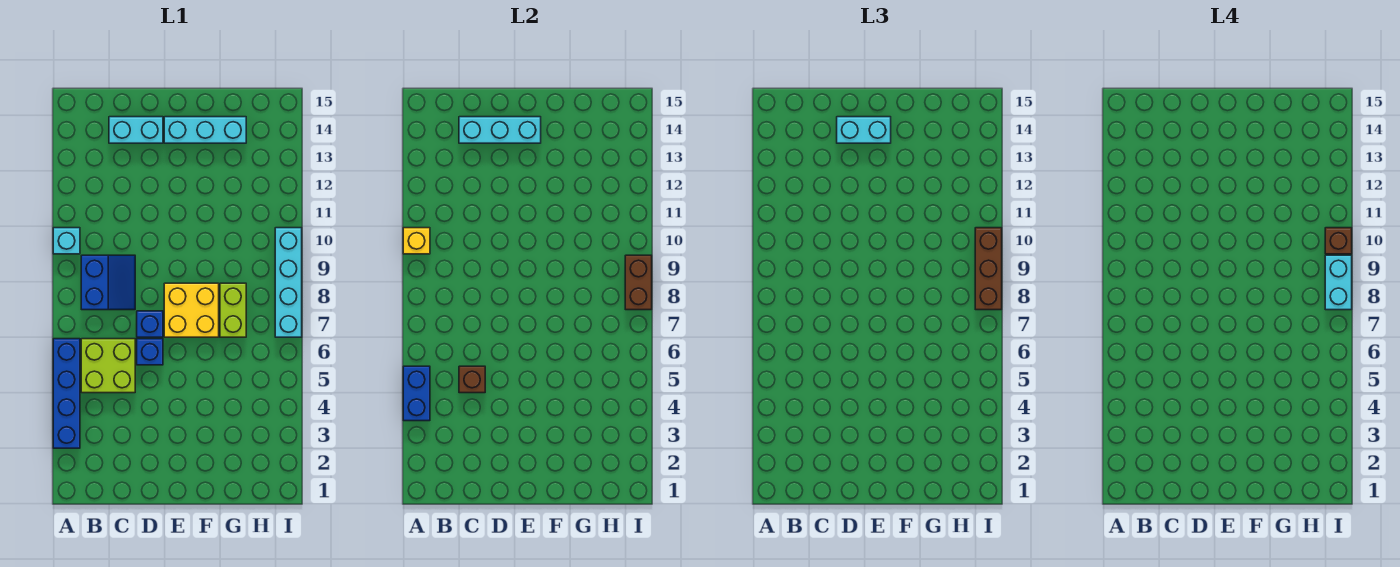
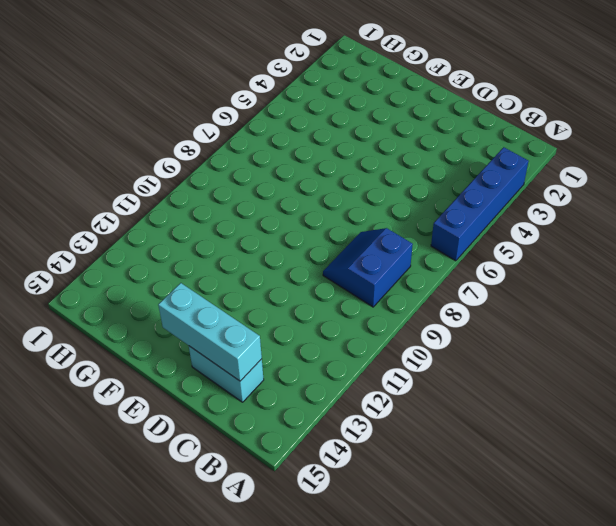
none -> cyan 1x1 brick [53,228,80,254]
none -> lime 2x2 brick [81,339,135,393]
none -> blue 1x1 brick [137,339,163,365]

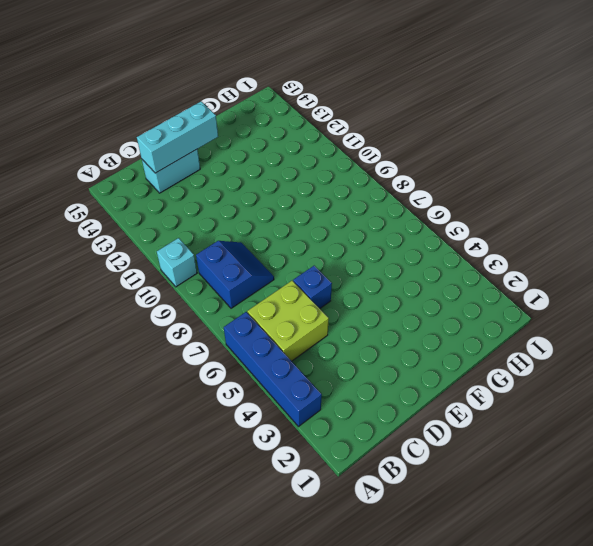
none -> blue 1x1 brick [137,311,163,337]
none -> yellow 2x2 brick [164,283,219,337]
none -> cyan 1x3 brick [164,117,246,143]

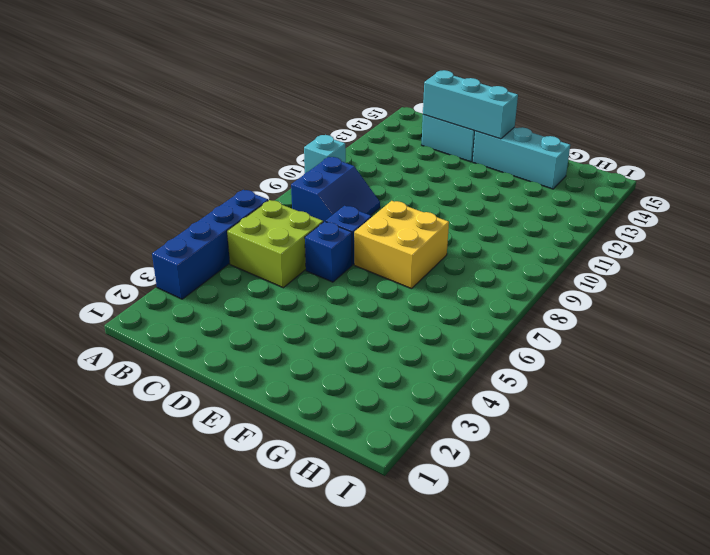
none -> lime 1x2 brick [220,283,246,337]
none -> cyan 1x4 brick [275,228,302,337]
none -> blue 1x2 brick [403,366,430,421]

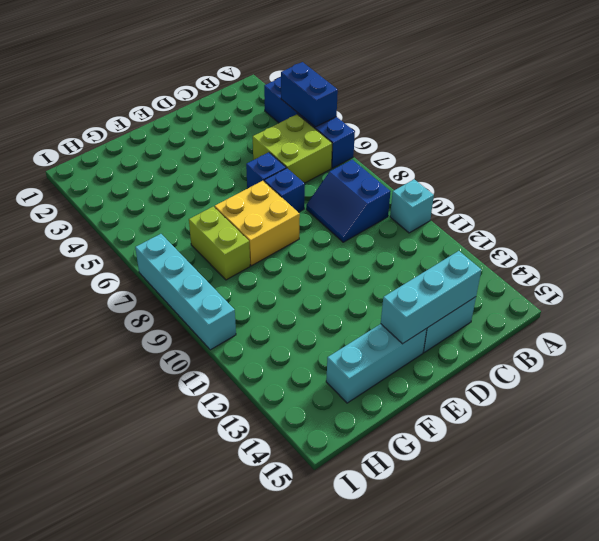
none -> yellow 1x1 brick [403,228,430,254]
none -> brown 1x1 brick [459,366,485,393]
none -> brown 1x2 brick [625,255,652,310]

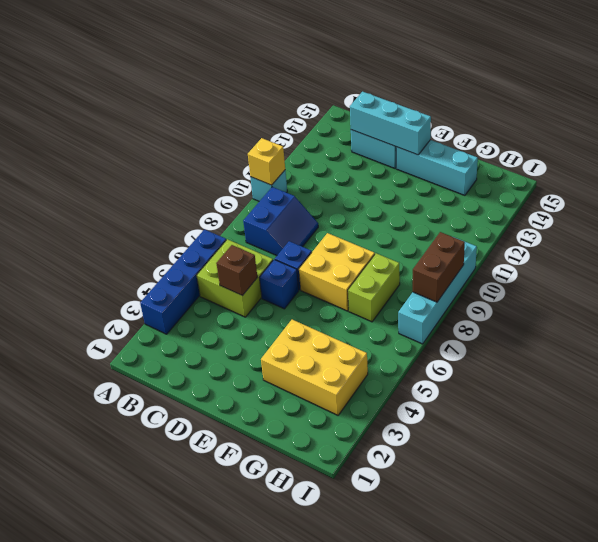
yellow 2x3 brick [261,319,368,415] -> none
none -> blue 1x2 brick [403,366,430,421]
none -> cyan 1x2 brick [837,117,891,143]
none -> brown 1x3 brick [975,228,1002,310]

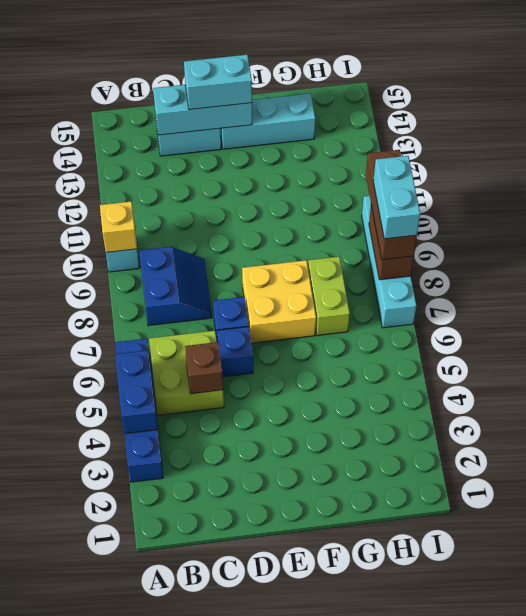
none -> brown 1x1 brick [1325,228,1352,254]

